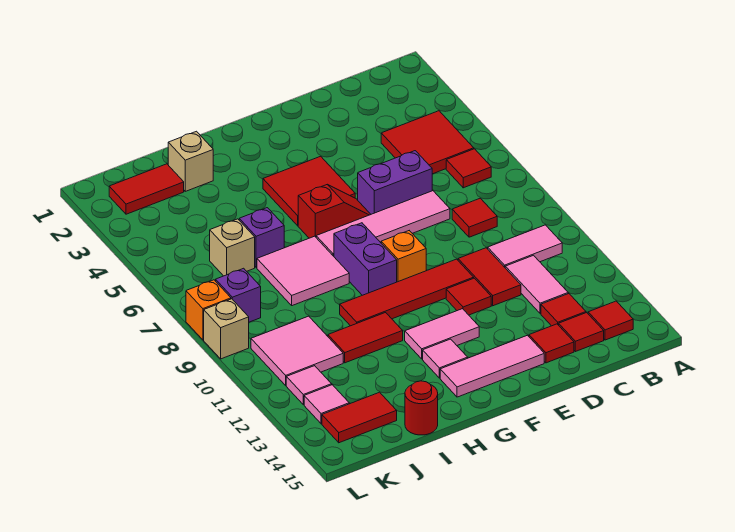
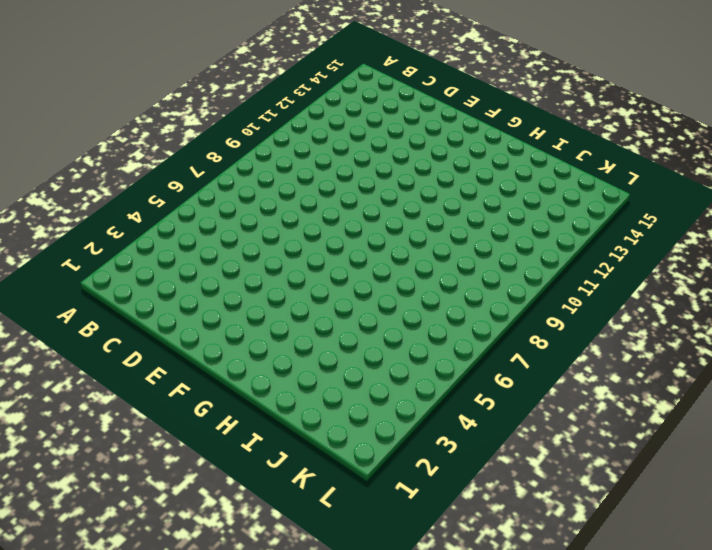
none -> red 2x2 tile [381,111,474,174]
none -> red 1x1 tile [446,149,491,188]
none -> pink 1x2 tile [488,225,562,267]
none -> red 1x1 tile [588,301,633,340]

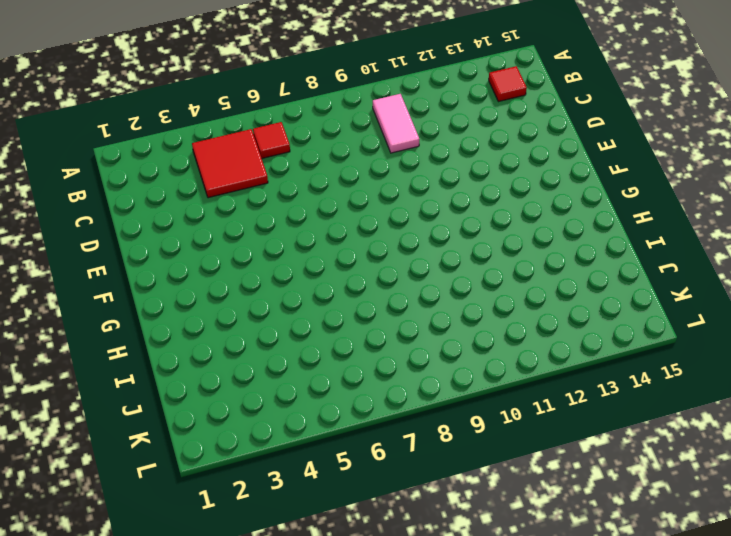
none -> red 1x1 tile [452,198,497,237]
none -> pink 1x2 tile [505,255,568,313]
none -> red 1x1 tile [541,293,586,326]
none -> red 1x1 tile [559,313,604,352]

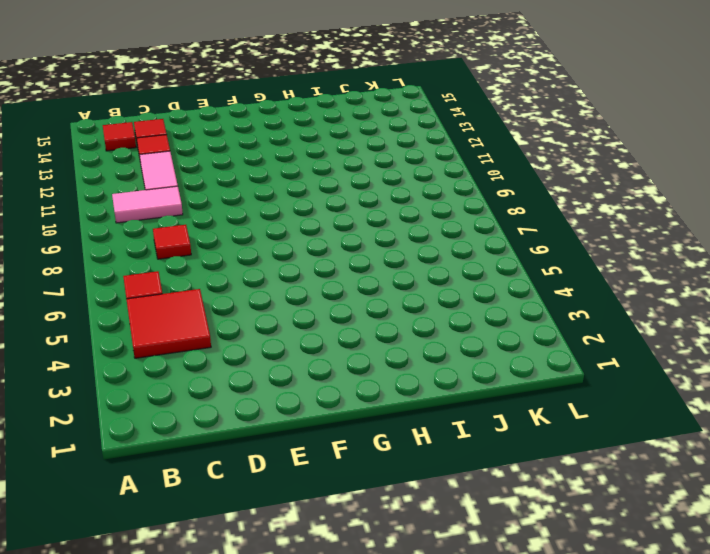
none -> purple 1x2 brick [358,151,432,214]
none -> pink 1x4 tile [316,191,450,256]
none -> red 1x2 tile [458,248,521,306]
none -> red 1x1 tile [529,324,574,363]

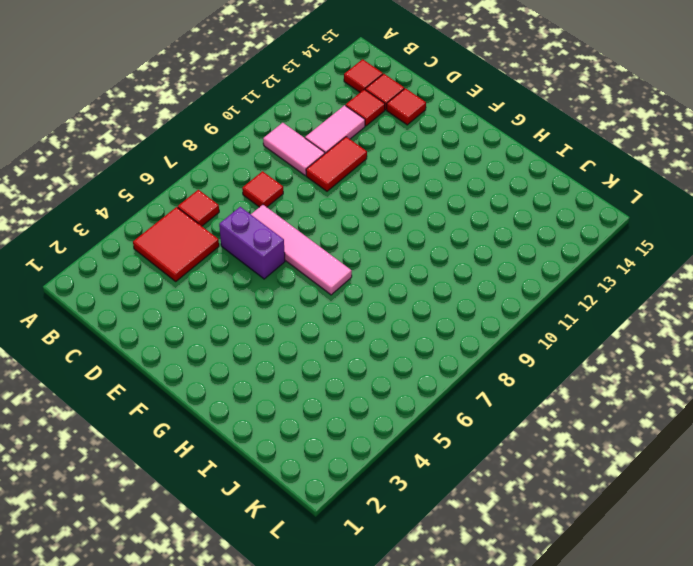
none -> red 1x4 tile [340,259,474,326]
none -> red 1x1 tile [446,278,491,315]
none -> pink 1x3 tile [440,335,544,397]
none -> red 2x2 tile [263,156,355,226]

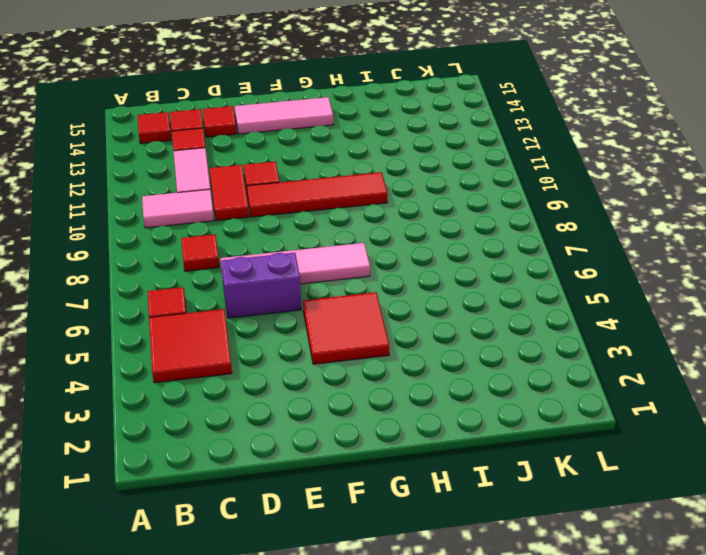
none -> red 1x2 slope [298,185,371,238]
none -> orange 1x1 brick [381,231,426,282]
none -> pink 1x2 tile [405,309,479,359]
none -> purple 1x2 brick [334,223,397,295]

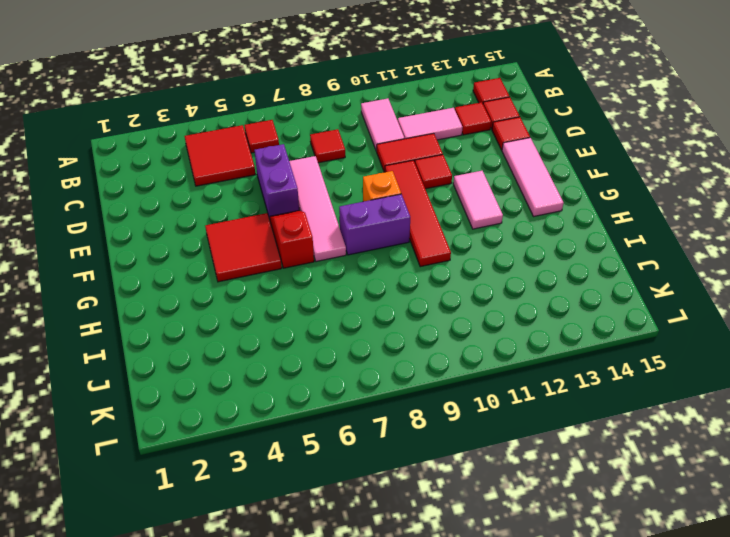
none -> pink 1x1 tile [423,339,468,378]
none -> pink 2x2 tile [257,236,349,306]
none -> red 1x2 tile [328,313,403,363]
none -> tan 1x1 brick [168,131,213,191]

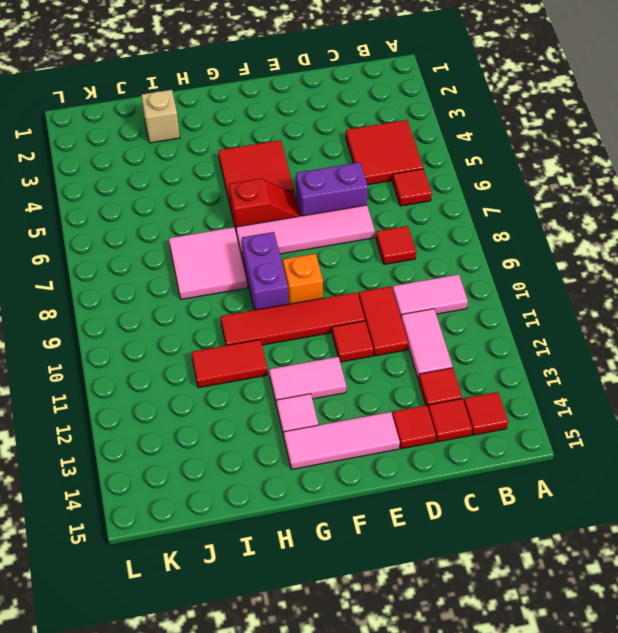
none -> purple 1x1 brick [239,208,284,268]
none -> red 1x1 round brick [405,381,438,435]
none -> red 1x2 tile [109,164,184,214]
none -> tan 1x1 brick [210,219,255,276]

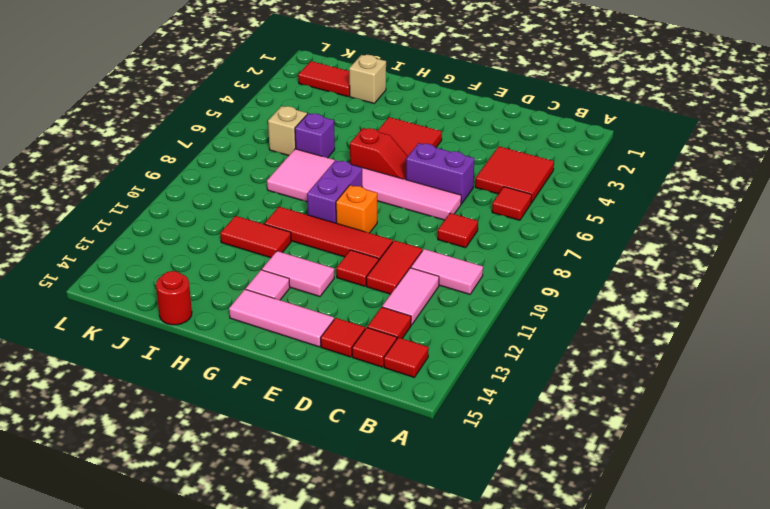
none -> pink 2x2 tile [251,316,343,385]
none -> red 1x2 tile [322,392,397,443]
none -> purple 1x1 brick [216,268,261,322]
none -> pink 1x1 tile [286,366,332,405]

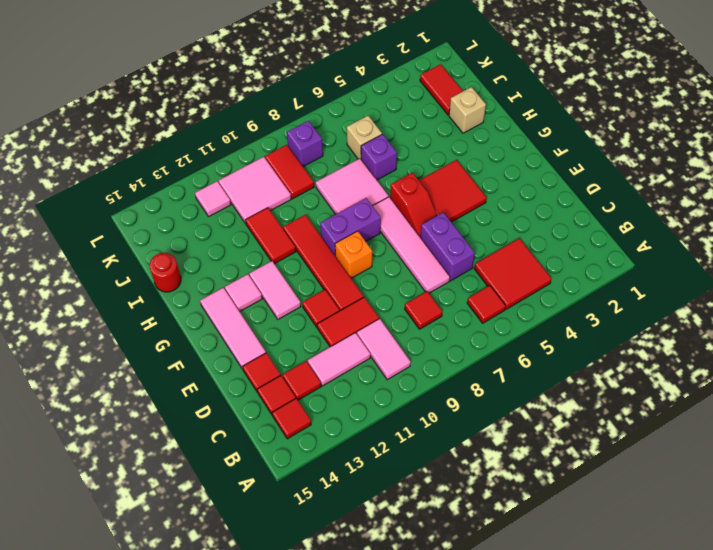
red 1x2 tile [265,145,314,199] -> red 1x2 tile moved to [322,392,397,443]
none -> pink 1x1 tile [304,385,349,424]
none -> orange 1x1 brick [186,280,231,340]
none -> tan 1x1 brick [204,299,249,359]

